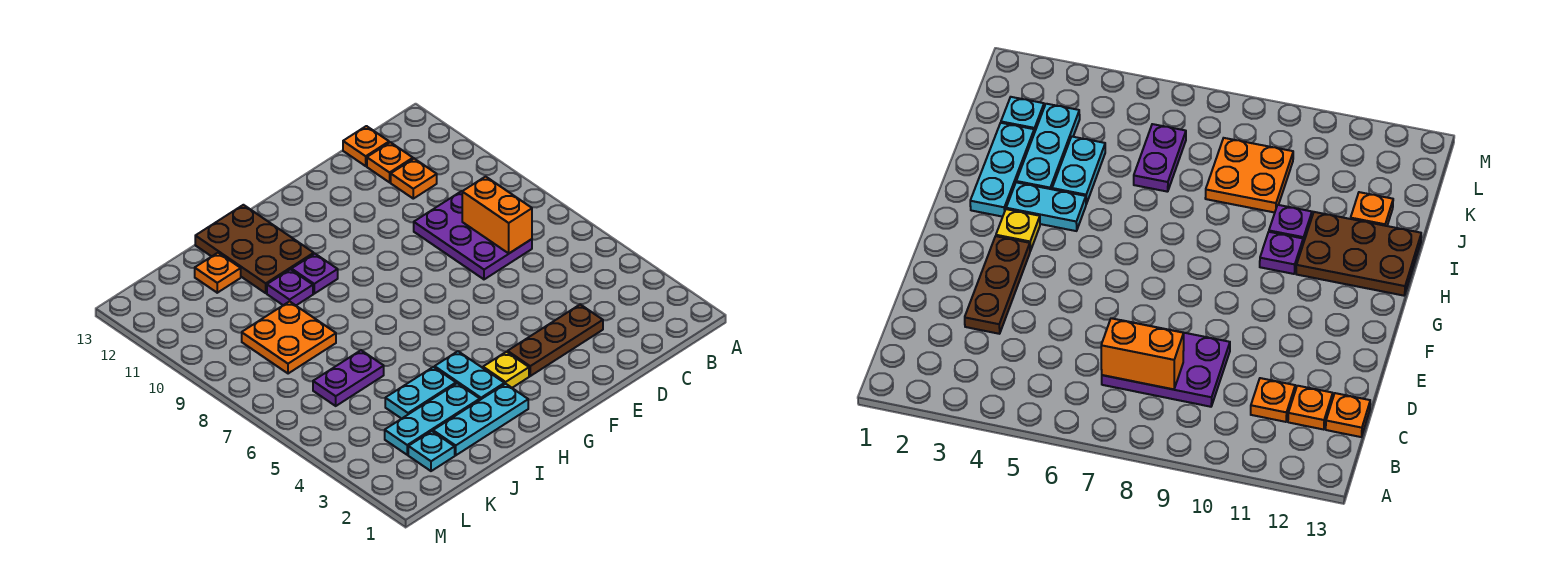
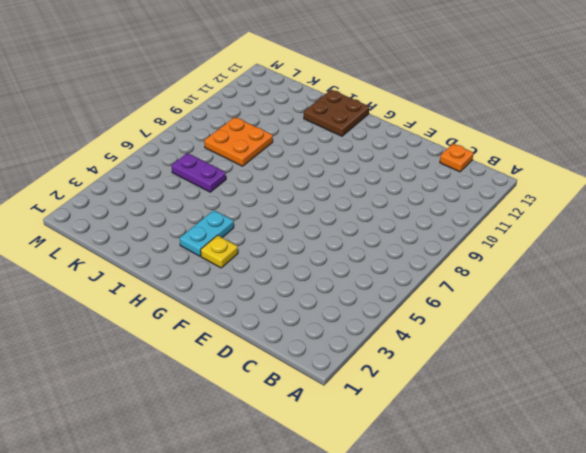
brown 2x2 plate [304,90,369,136] -> brown 2x3 plate [195,205,314,293]
none -> purple 2x3 plate [414,191,532,279]
none -> orange 1x1 plate [391,159,437,199]
none -> orange 1x1 plate [367,142,413,182]

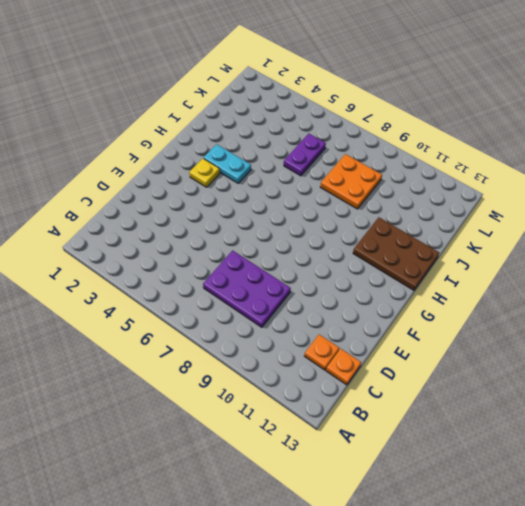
none -> orange 1x1 plate [391,159,437,199]
none -> brown 1x3 plate [508,305,603,376]
none -> cyan 1x3 plate [433,384,528,455]

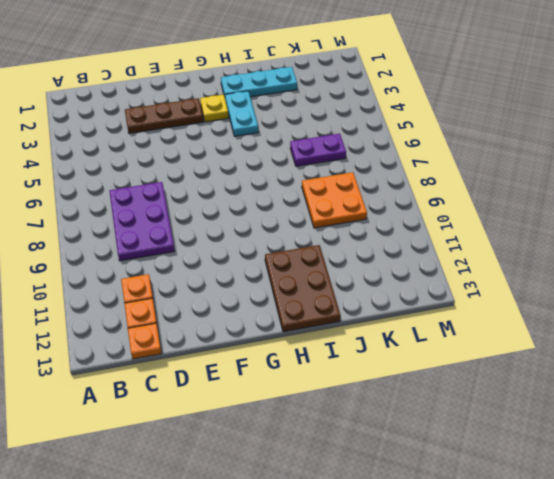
none -> purple 1x1 plate [292,254,338,294]
none -> cyan 1x3 plate [385,383,480,455]
none -> cyan 1x2 plate [385,367,456,419]

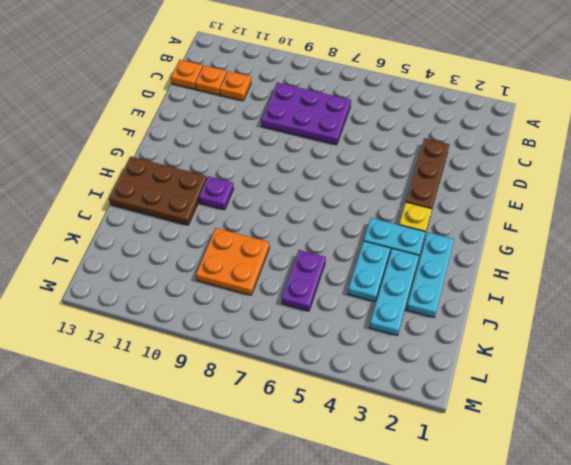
none -> purple 1x1 plate [267,269,313,305]
none -> orange 1x1 plate [195,253,241,293]
none -> cyan 1x1 plate [408,431,455,471]

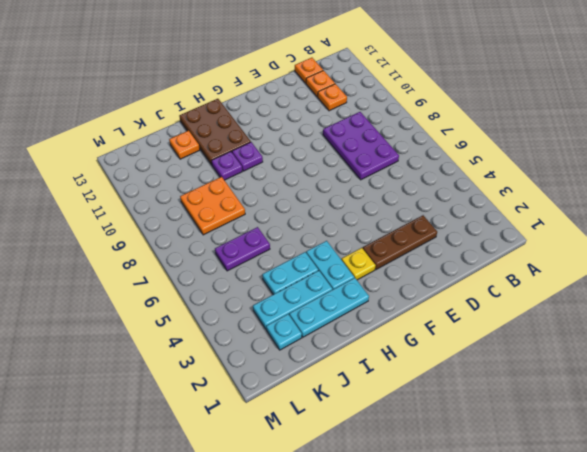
none -> orange 1x2 brick [462,177,532,253]

